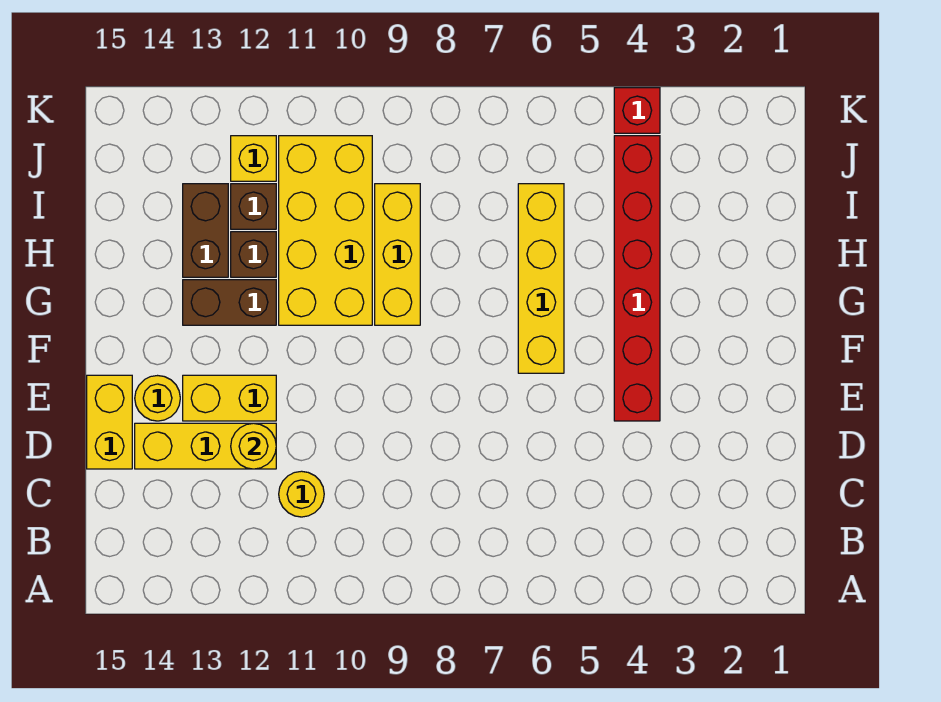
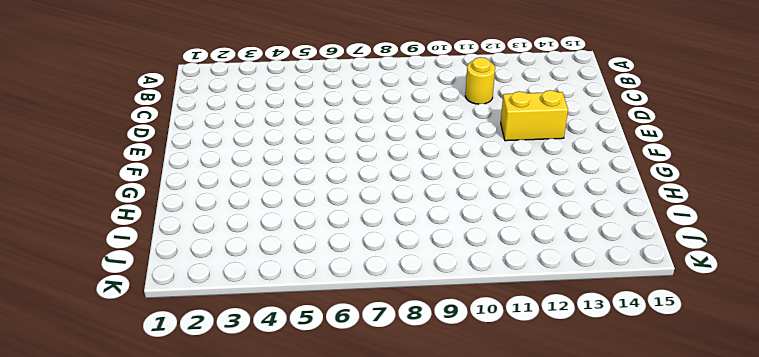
none -> yellow 1x3 brick [135,423,276,469]
none -> yellow 1x2 brick [87,375,132,469]
none -> red 1x6 brick [614,136,660,421]

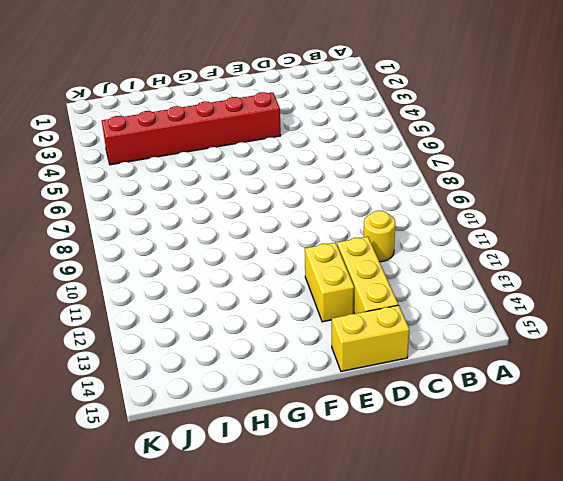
none -> yellow 1x1 round brick [135,376,180,421]
none -> yellow 1x4 brick [518,184,564,373]
none -> yellow 1x3 brick [375,184,420,325]

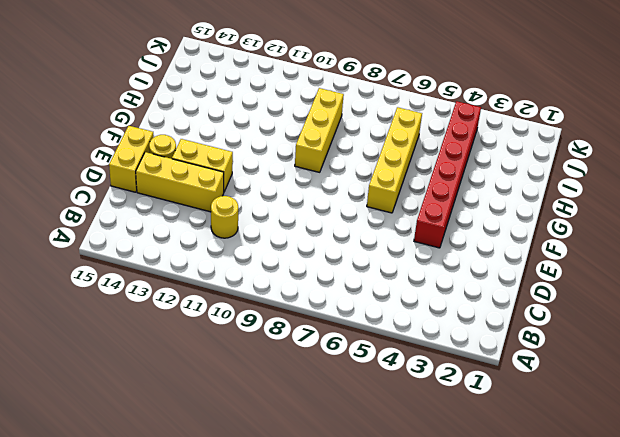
none -> yellow 2x4 brick [279,136,372,325]
none -> brown 1x2 brick [183,280,276,325]
none -> brown 1x1 brick [231,232,276,277]

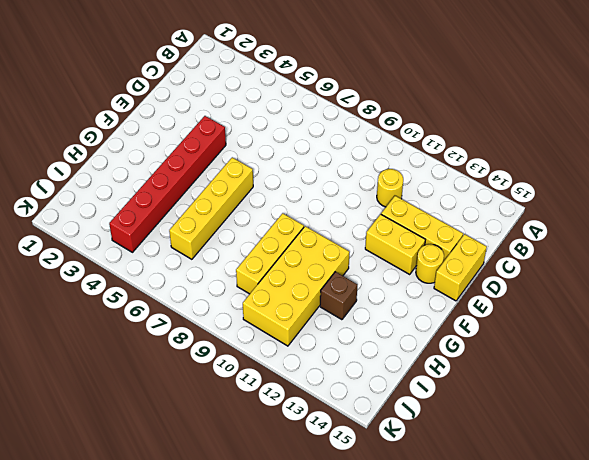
none -> brown 1x2 brick [183,280,276,325]
none -> brown 1x2 brick [183,184,228,277]
none -> brown 1x1 brick [231,184,276,229]

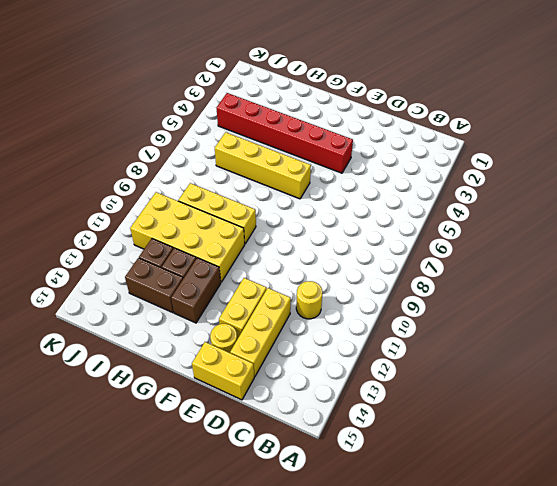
none -> yellow 1x1 brick [231,136,276,181]
none -> red 1x1 brick [614,88,660,133]
none -> yellow 1x1 round brick [231,423,276,469]

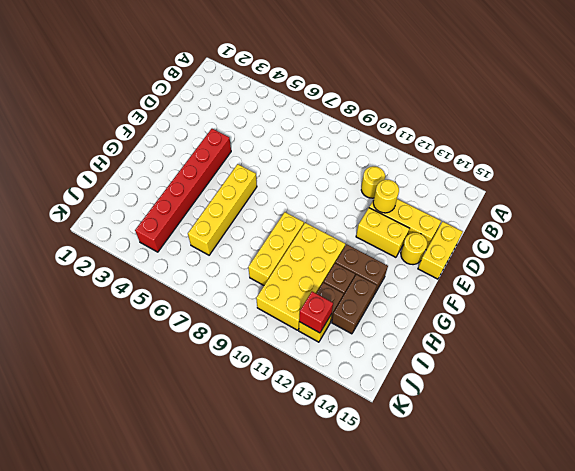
red 1x1 brick [299,292,333,333] -> red 1x1 brick moved to [614,88,660,133]

